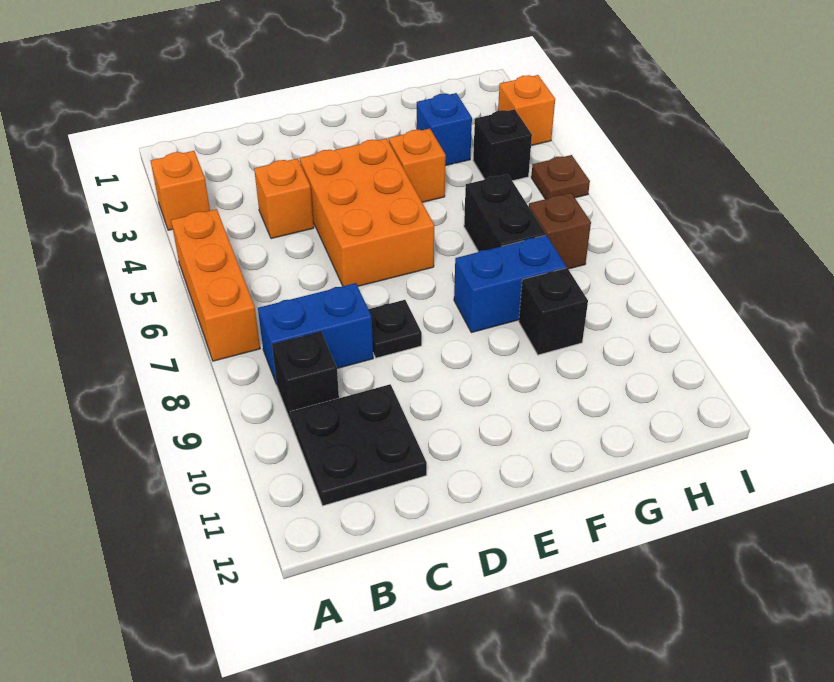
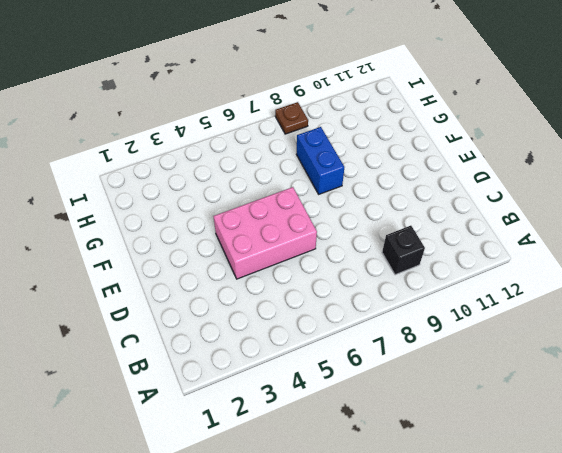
pink 2x3 brick [213,187,317,279] -> orange 2x3 brick [300,138,434,286]
brown 1x1 plate [275,102,308,134] -> brown 1x1 plate moved to [531,155,590,199]
none -> orange 1x1 brick [151,151,210,230]
none -> orange 1x3 brick [171,209,260,361]
none -> blue 1x2 brick [258,283,373,384]

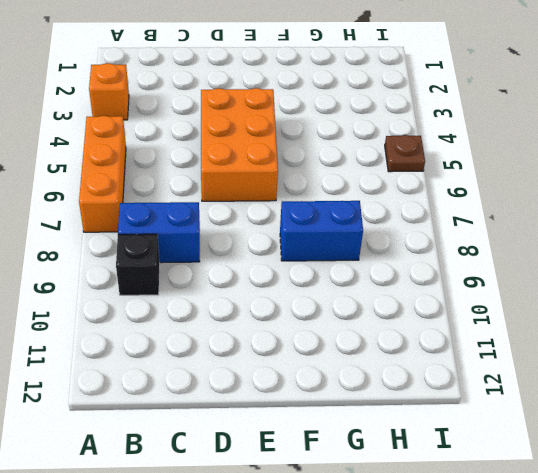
none -> black 2x2 plate [290,384,427,506]
none -> orange 1x1 brick [254,159,314,239]
none -> black 1x1 plate [368,300,422,358]

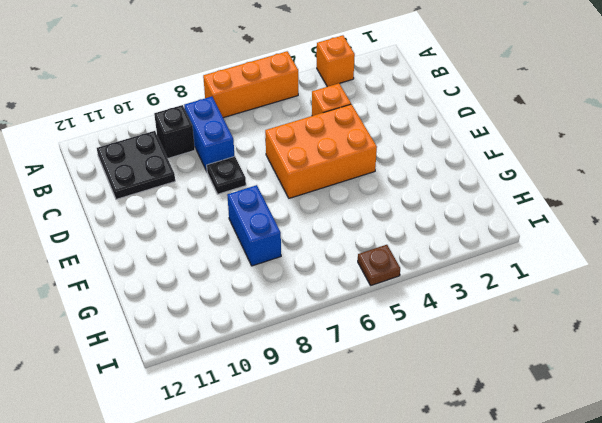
none -> orange 1x1 brick [389,129,446,202]
none -> blue 1x1 brick [417,93,472,166]
none -> black 1x2 brick [464,174,546,252]

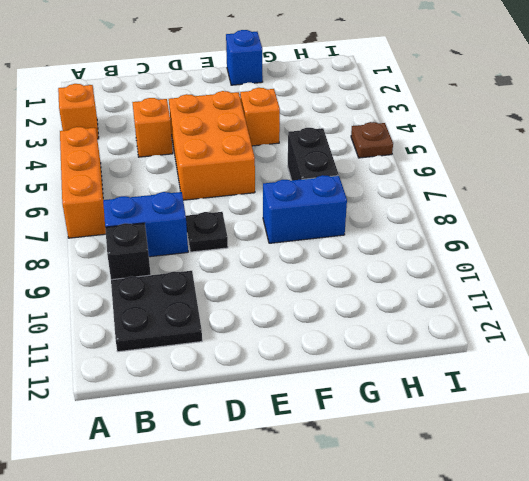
blue 1x1 brick [226,30,263,85] -> blue 1x1 brick moved to [417,93,472,166]
none -> black 1x1 brick [519,268,588,355]
none -> black 1x1 brick [473,109,532,181]
none -> brown 1x1 brick [529,193,591,269]

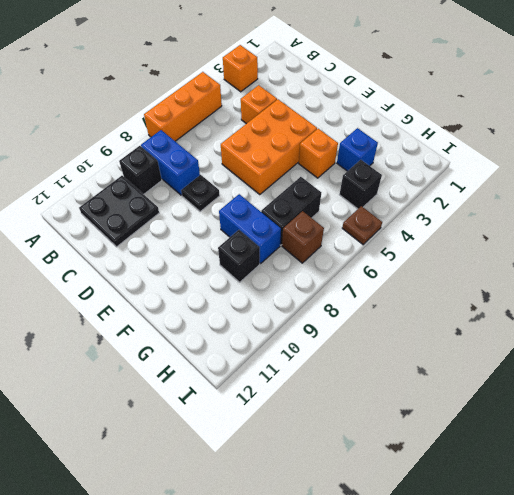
none -> orange 1x1 brick [498,75,555,146]

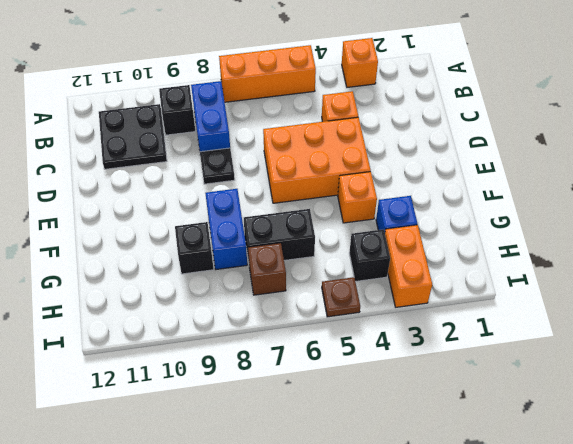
orange 1x2 brick [385,225,432,307] -> orange 1x1 brick [498,75,555,146]

